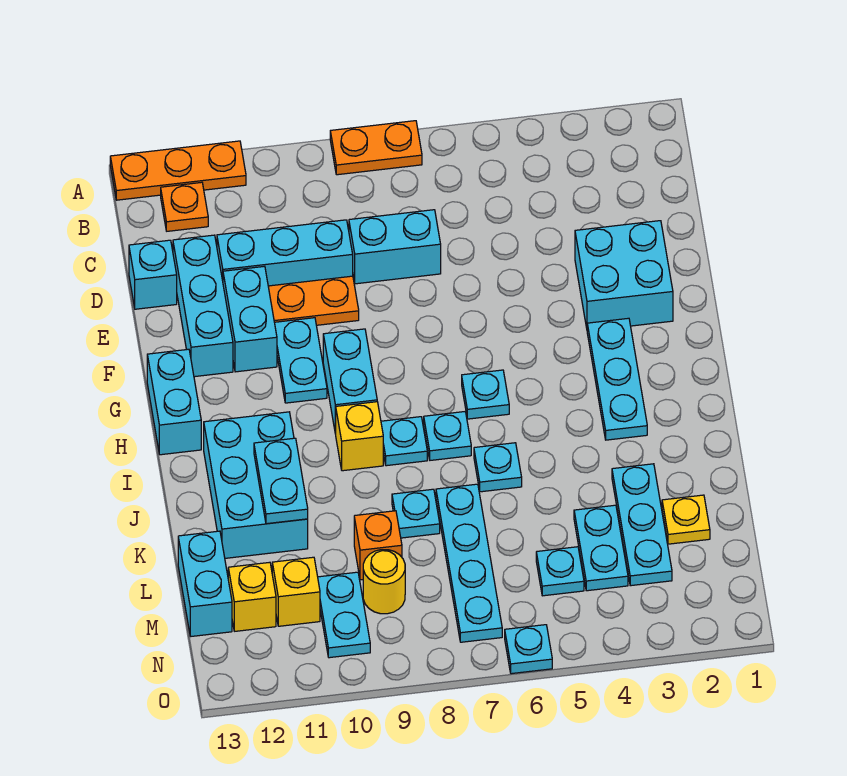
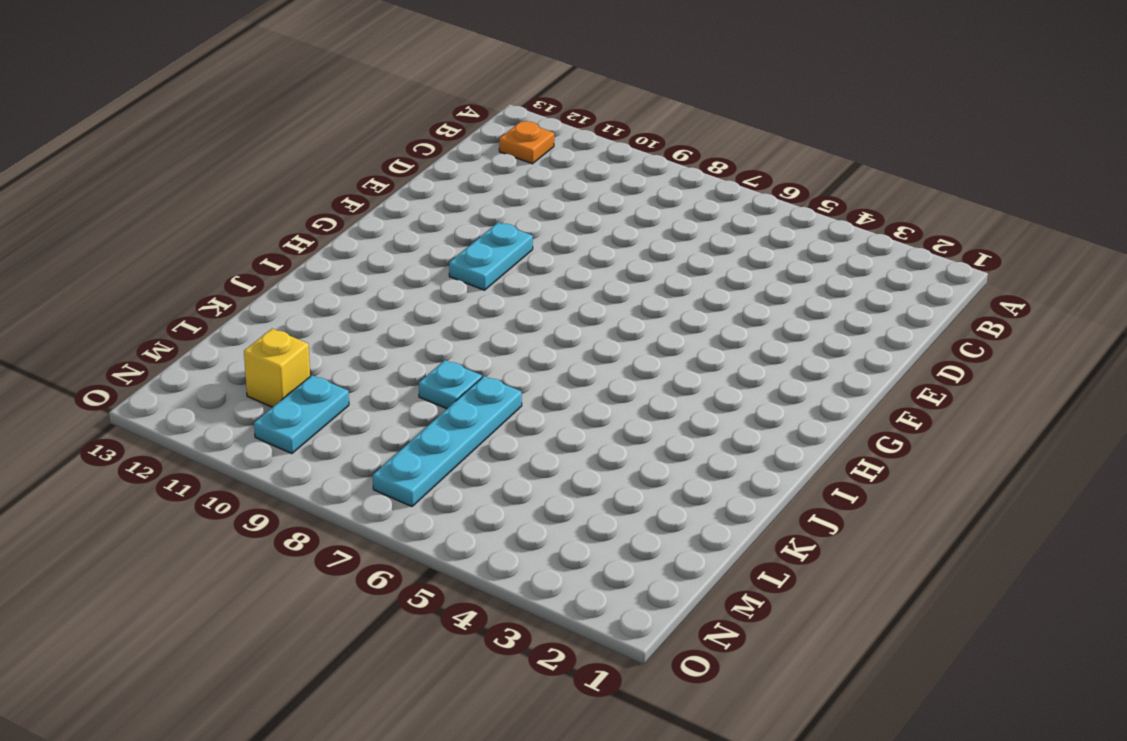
none -> orange 1x2 plate [330,121,422,175]
none -> orange 1x3 plate [110,141,246,200]
none -> cyan 1x2 brick [349,210,441,284]
none -> cyan 1x3 brick [217,220,353,286]

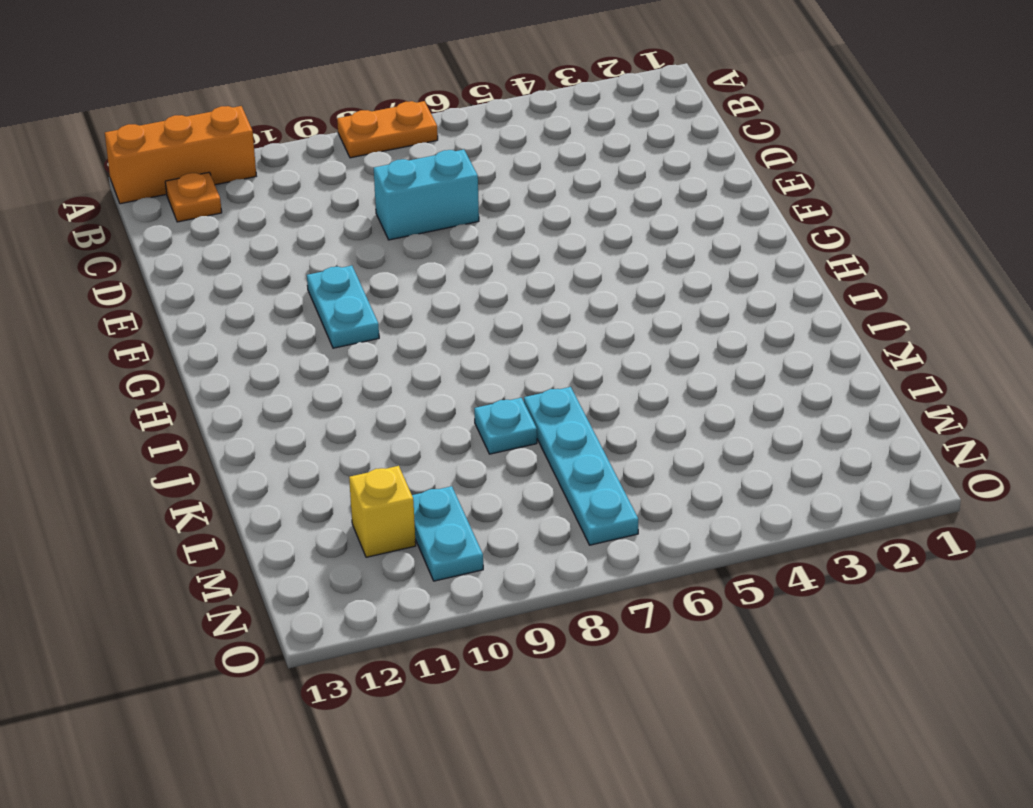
orange 1x3 brick [105,106,256,204] -> orange 1x3 plate [110,141,246,200]
none -> cyan 1x3 brick [217,220,353,286]
none -> cyan 1x3 brick [173,235,233,377]
none -> cyan 1x1 brick [129,240,177,309]
none -> cyan 2x2 brick [575,221,673,328]

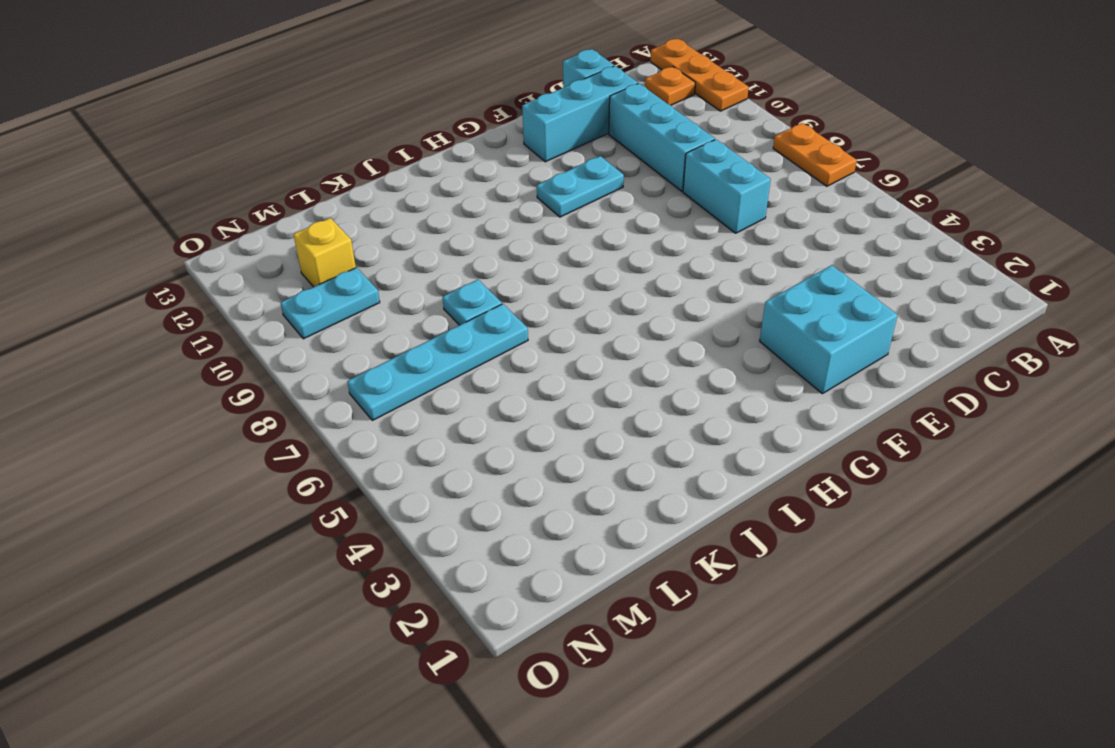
none -> orange 1x2 plate [268,276,359,325]
none -> cyan 1x2 brick [223,266,277,372]
none -> cyan 1x3 plate [587,318,647,440]
none -> cyan 1x2 brick [323,329,377,434]

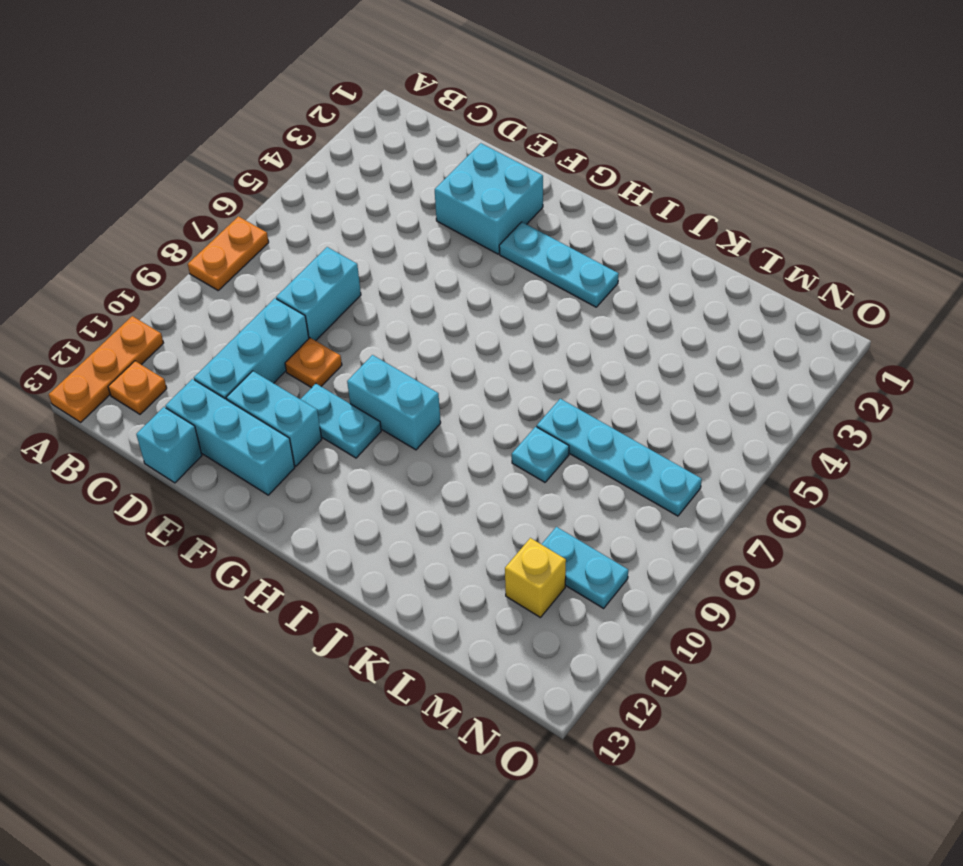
orange 1x1 plate [285,338,342,388] -> orange 1x2 plate [268,276,359,325]
none -> cyan 1x2 brick [147,349,201,455]
none -> cyan 1x1 plate [462,370,509,419]
none -> cyan 1x1 plate [424,412,471,460]
none -> cyan 1x1 plate [381,417,427,466]

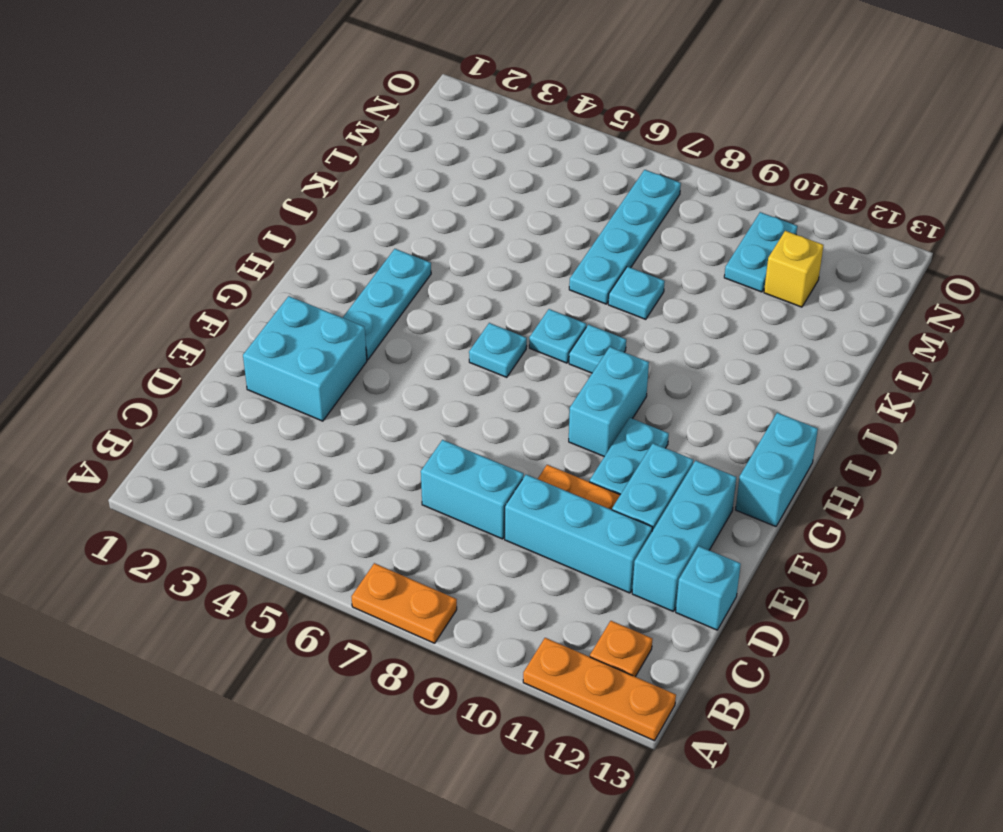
none -> yellow 1x1 brick [336,402,383,471]
none -> cyan 2x3 brick [204,412,308,558]
none -> cyan 1x1 plate [474,443,522,492]
none -> cyan 1x3 plate [612,464,672,586]

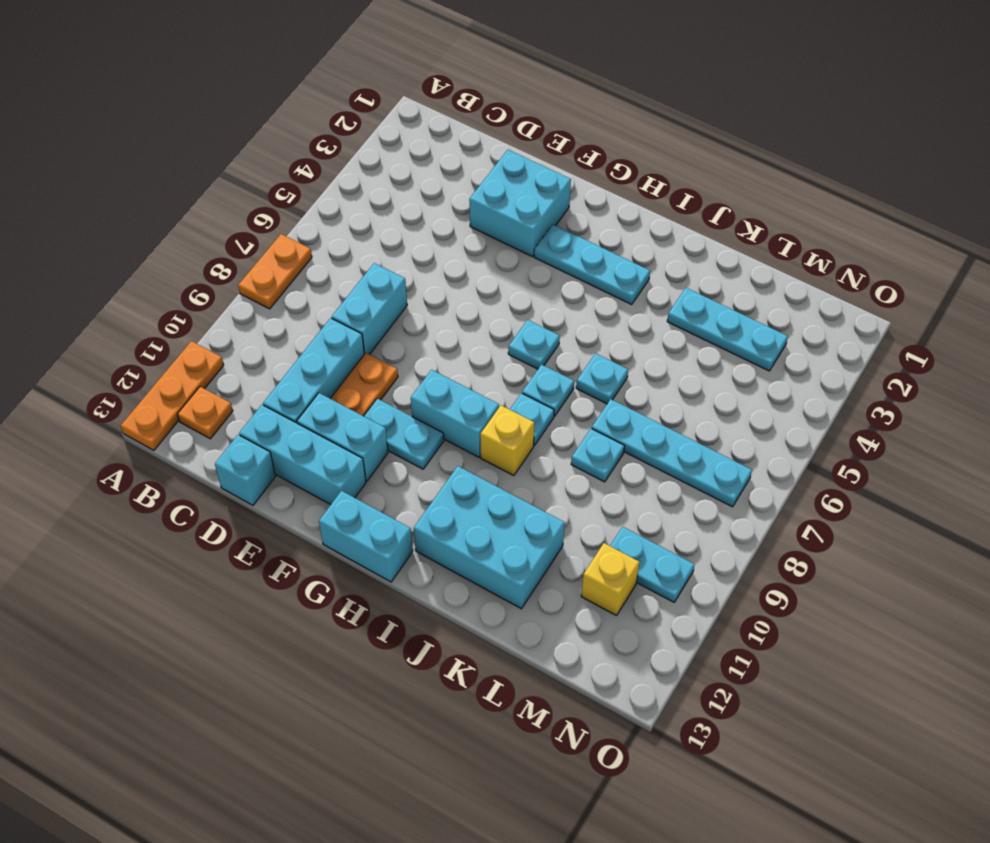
none -> yellow 1x1 plate [662,495,710,544]
none -> cyan 1x2 plate [574,505,628,591]
none -> orange 1x1 brick [354,511,402,580]
none -> cyan 1x2 brick [178,531,232,636]

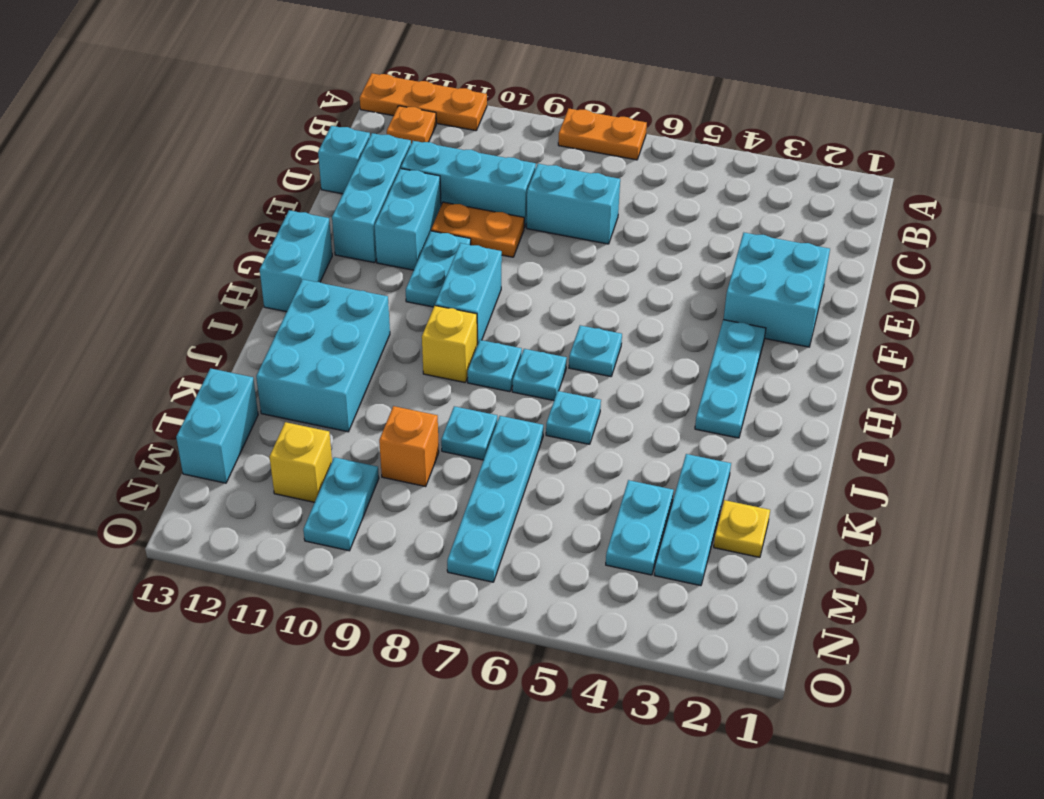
none -> cyan 1x1 plate [536,547,584,596]
none -> yellow 1x1 round brick [363,550,405,614]
none -> yellow 1x1 brick [228,562,276,631]
none -> cyan 1x1 plate [505,625,552,674]

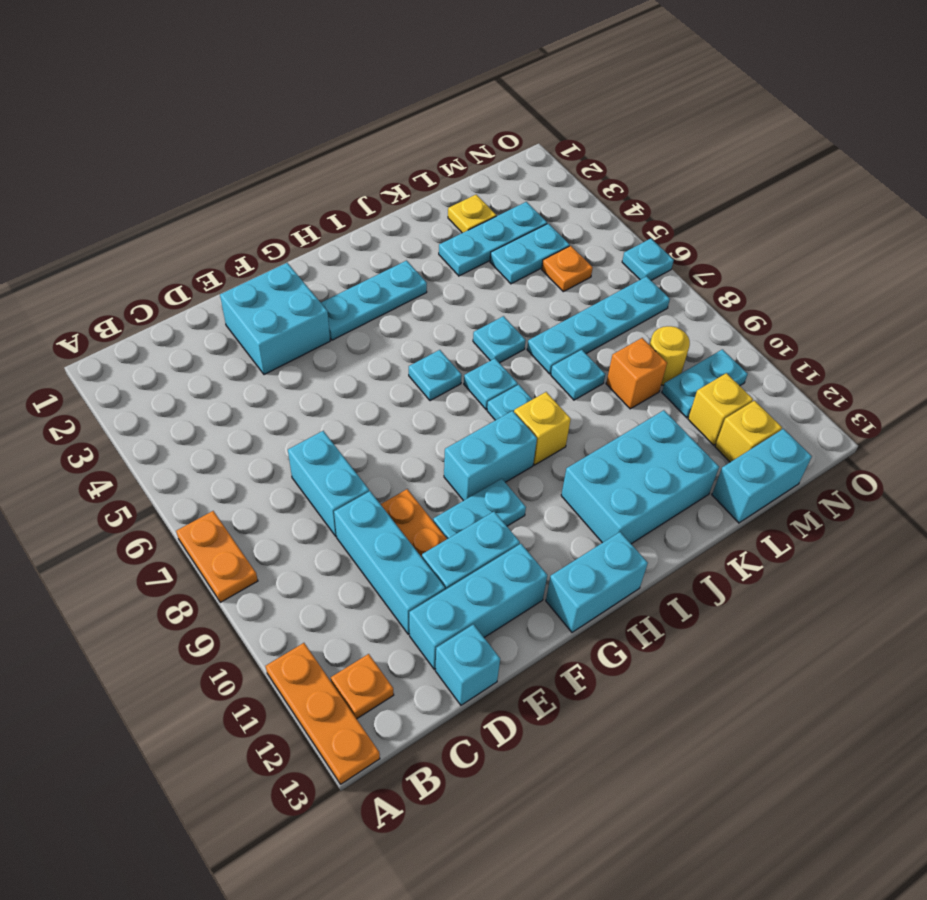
orange 1x1 plate [542,246,593,292] -> cyan 1x1 plate [536,547,584,596]
none -> cyan 1x2 plate [254,438,308,524]

